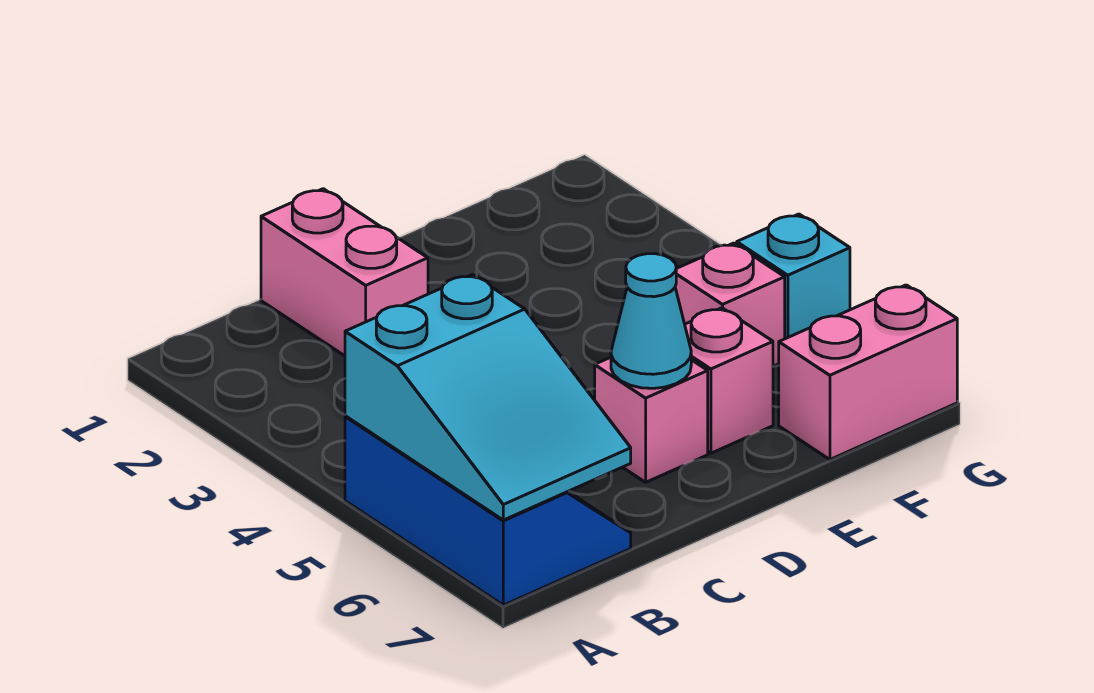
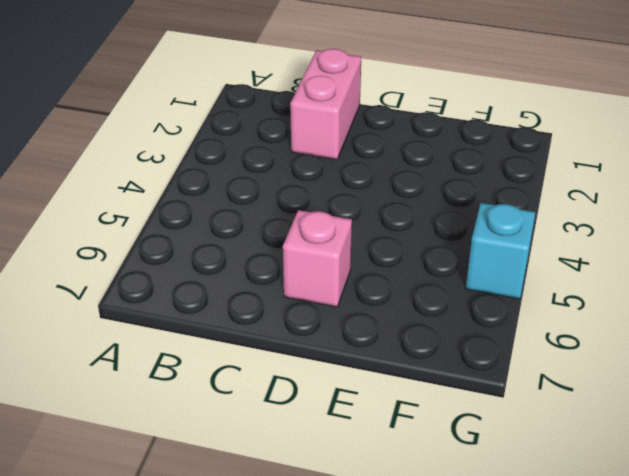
none -> blue 2x3 slope [345,416,631,605]
none -> pink 1x1 brick [685,308,773,453]

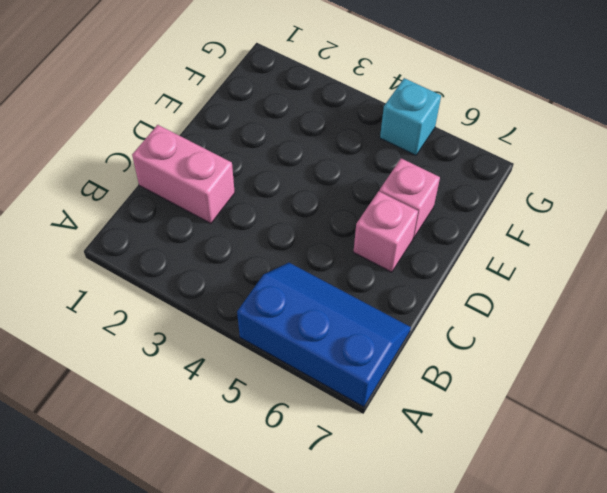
none -> pink 1x1 brick [675,243,785,366]
none -> pink 1x2 brick [779,285,957,460]

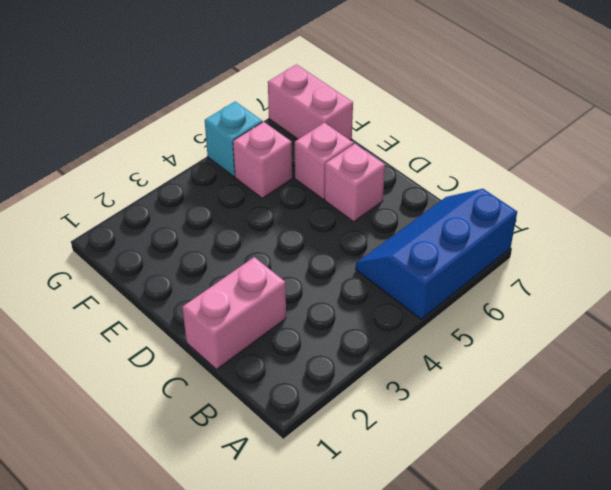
none -> cyan 2x3 slope [345,275,631,520]
none -> cyan 1x1 cone [611,254,691,388]

